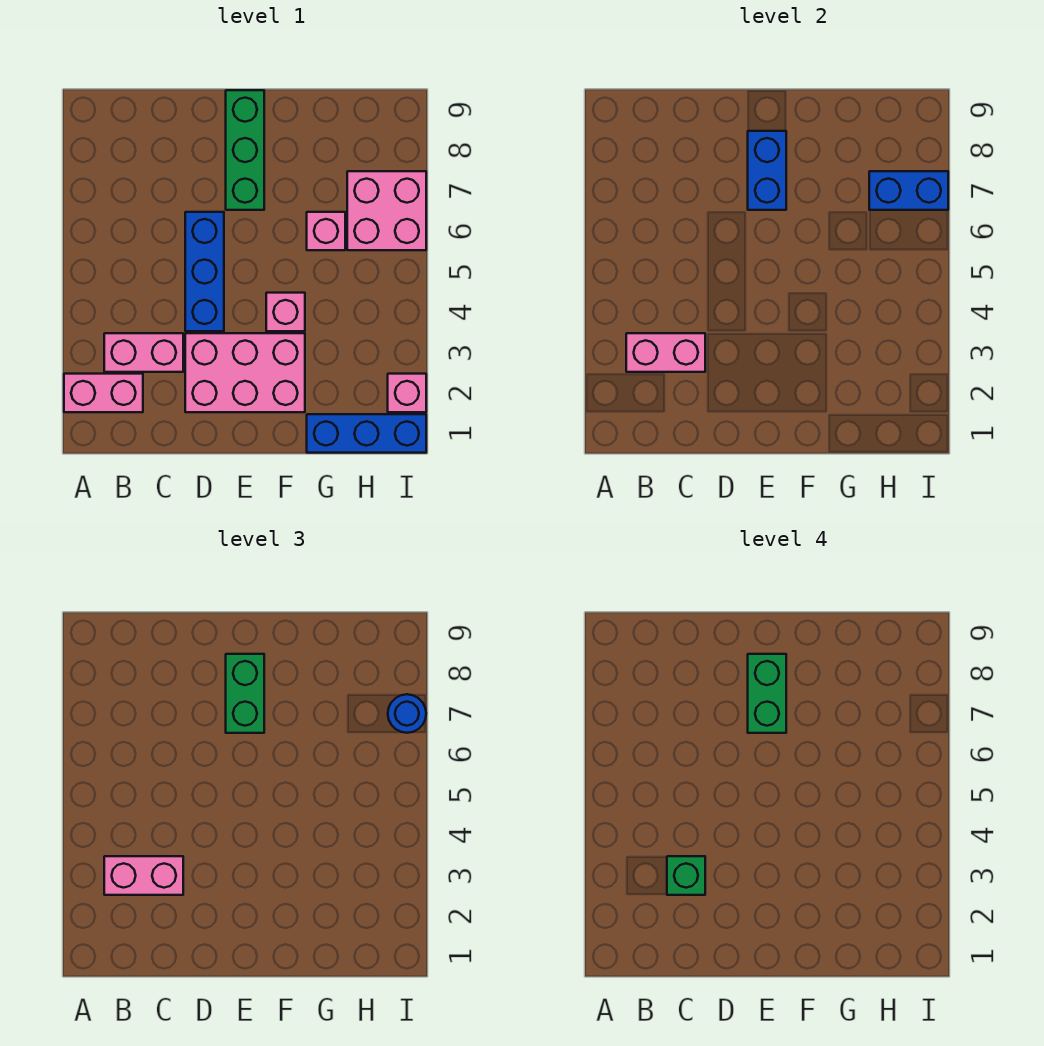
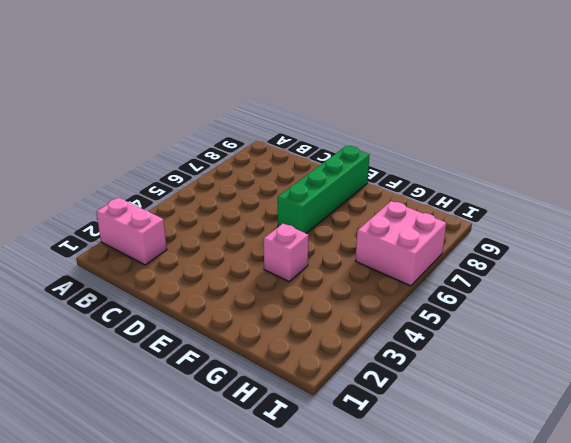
green 1x4 brick [278,146,369,233] -> green 1x3 brick [226,90,264,210]
none -> pink 1x2 brick [104,333,183,372]
none -> pink 2x3 brick [185,333,305,412]
none -> blue 1x3 brick [185,212,224,331]

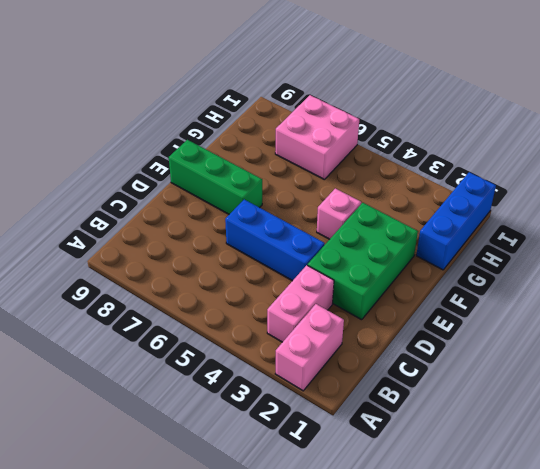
green 2x3 brick [308,203,418,320] -> pink 2x3 brick [185,333,305,412]
none -> pink 1x1 brick [307,212,345,250]
none -> pink 1x1 brick [388,374,426,412]
none -> pink 1x2 brick [626,333,705,372]

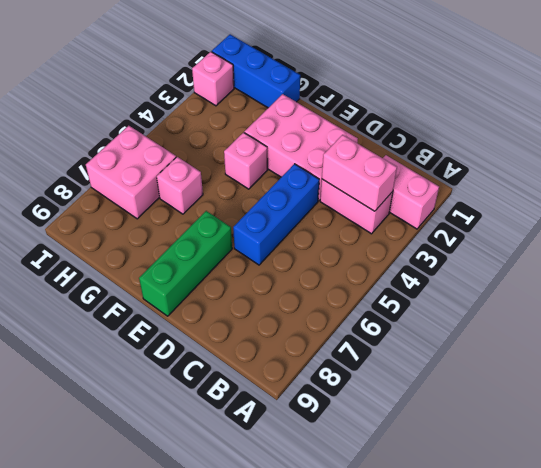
none -> blue 1x2 brick [748,131,786,210]
none -> blue 1x2 brick [869,171,948,210]
none -> pink 1x2 brick [104,856,183,895]

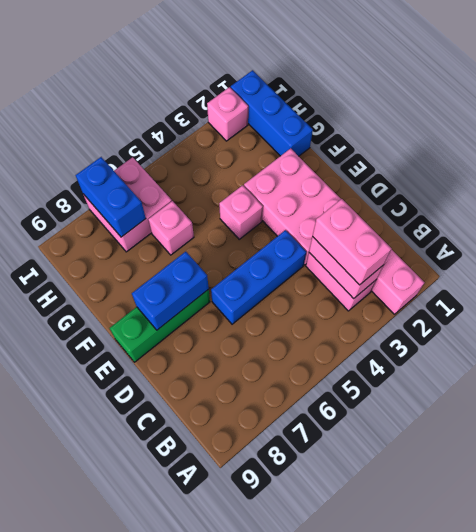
none -> green 1x2 brick [226,654,264,733]
none -> blue 1x1 round brick [388,694,426,733]
none -> green 1x1 brick [667,856,705,895]

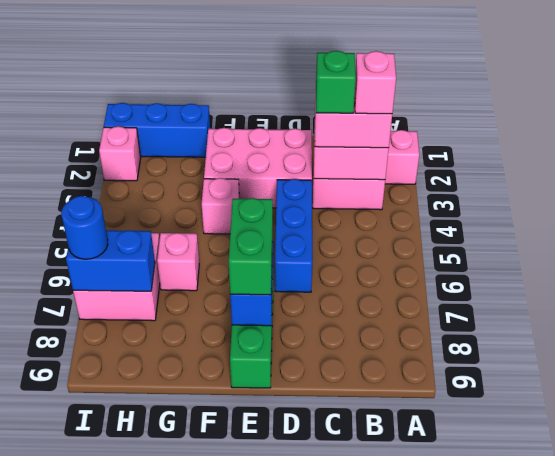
pink 1x1 brick [354,51,396,114] -> none
none -> green 1x2 brick [748,654,786,733]

